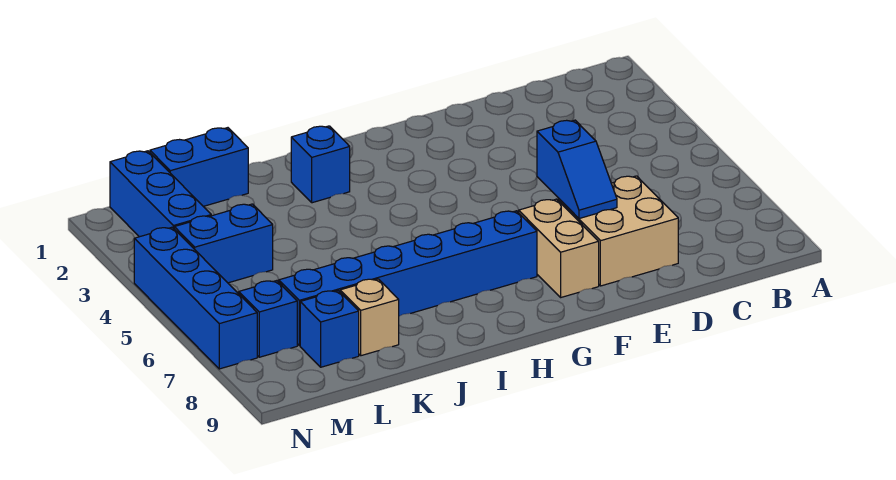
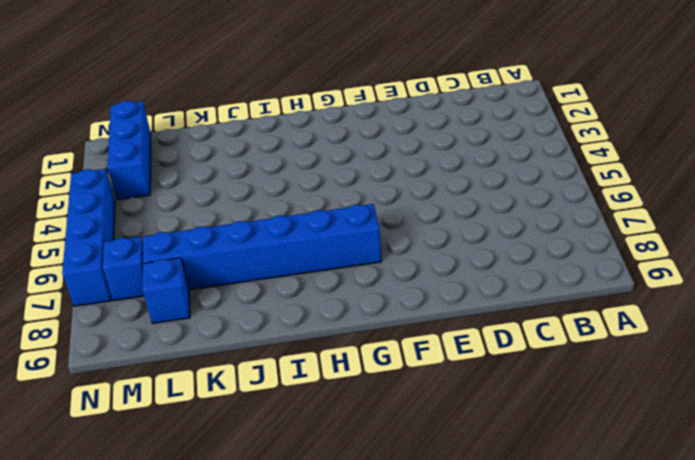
none -> tan 2x2 brick [559,176,678,286]
none -> tan 1x2 brick [518,199,599,297]
none -> blue 1x1 brick [291,126,350,203]

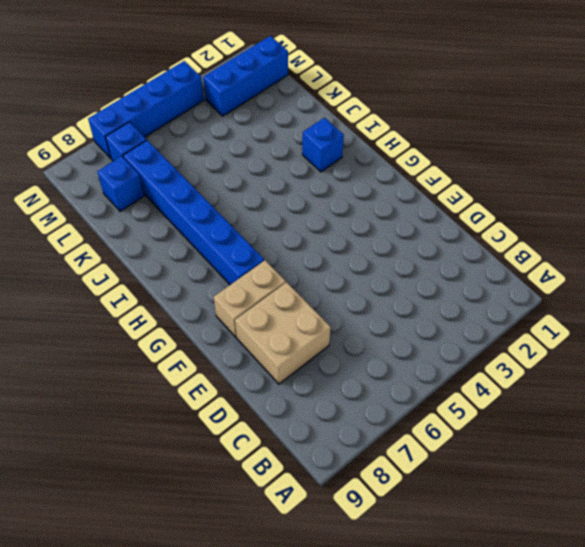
none -> blue 1x2 brick [150,128,248,206]
none -> tan 1x1 brick [340,279,399,356]
none -> blue 1x2 brick [174,204,273,283]

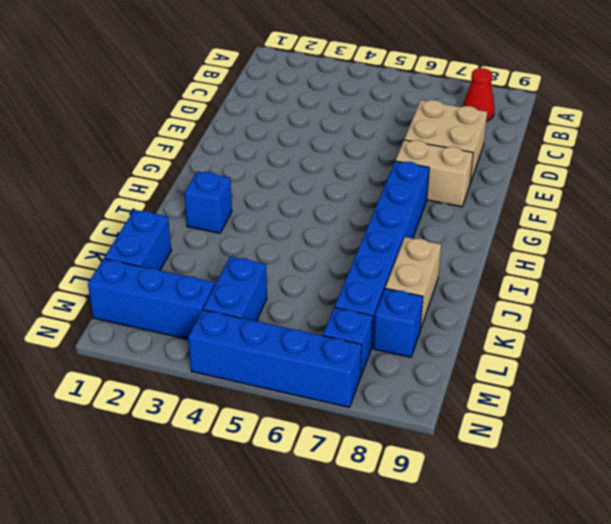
red 1x1 cone [463,68,494,121] -> none
tan 1x2 brick [385,237,441,329] -> tan 1x1 brick [340,279,399,356]
none -> blue 1x2 slope [537,120,617,219]

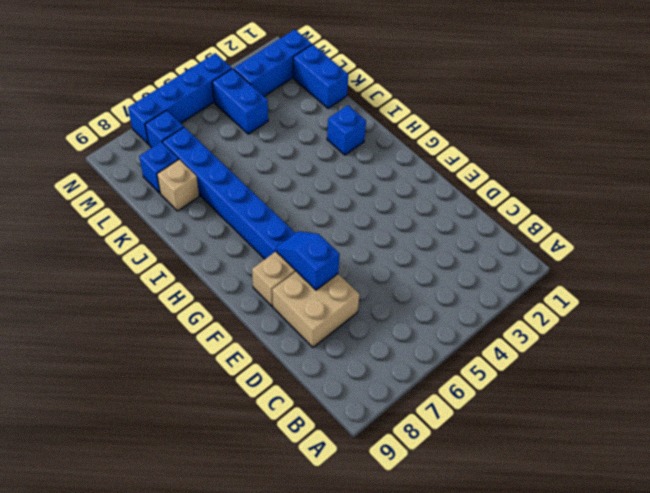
blue 1x2 slope [276,231,340,290] -> blue 1x2 slope turned to [537,120,617,219]

